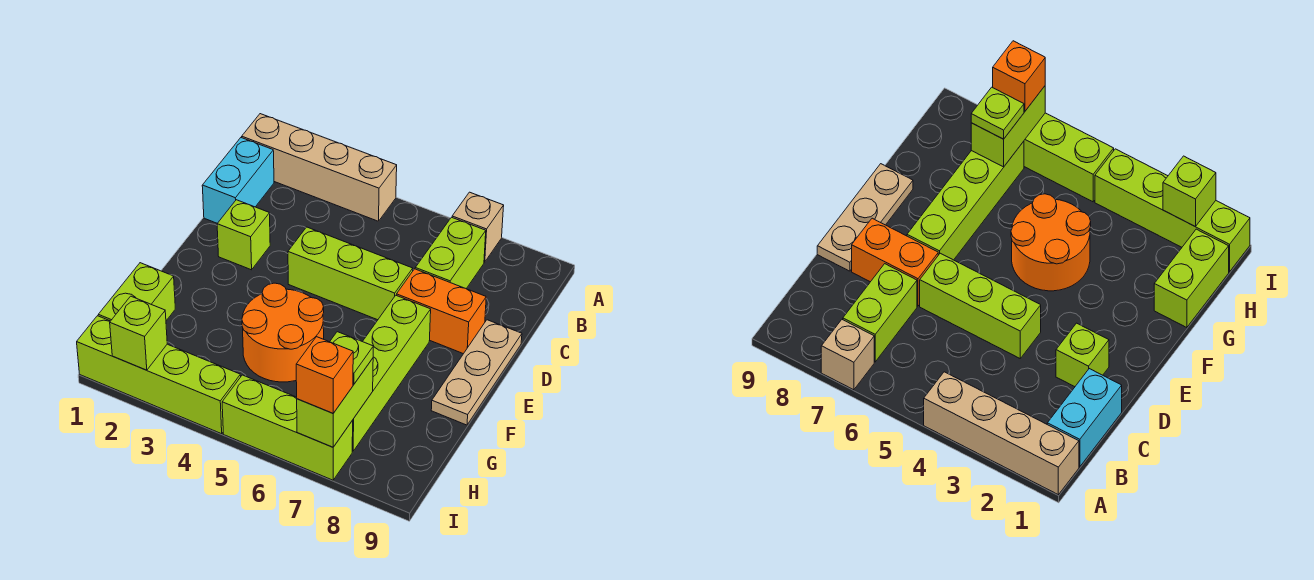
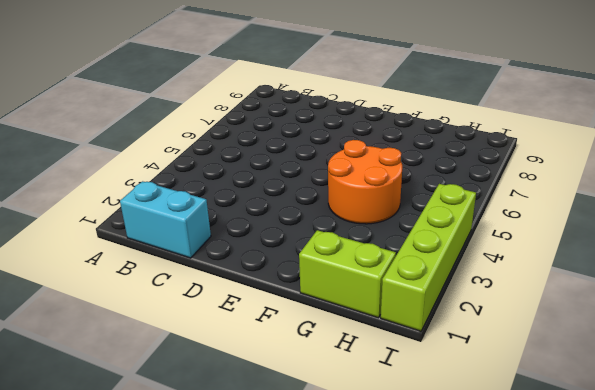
none -> tan 1x4 brick [242,114,397,221]
none -> tan 1x1 brick [452,192,504,262]
none -> lime 1x2 brick [415,217,486,289]

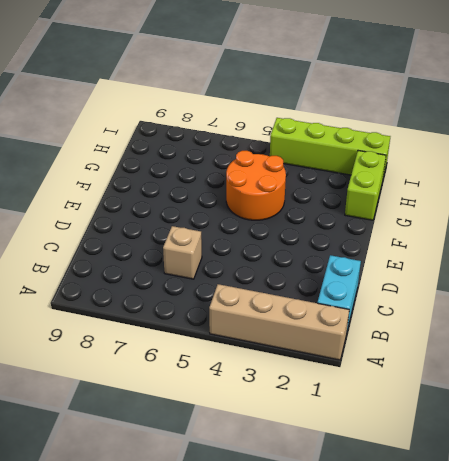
tan 1x1 brick [163,226,202,279] -> tan 1x1 brick moved to [452,192,504,262]
none -> lime 1x2 brick [415,217,486,289]
none -> lime 1x1 brick [217,200,270,270]
none -> lime 1x3 brick [288,227,413,320]

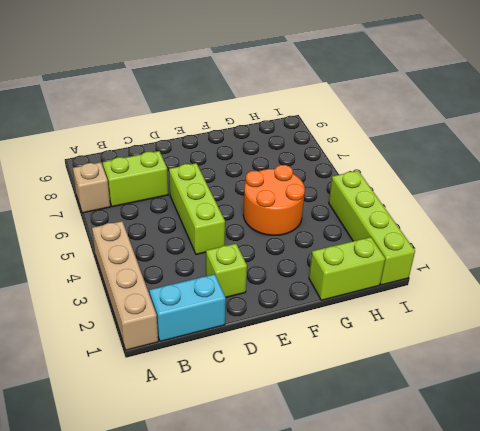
none -> orange 1x2 brick [396,269,486,354]
none -> tan 1x3 plate [431,320,522,425]
none -> lime 1x4 brick [352,295,431,451]

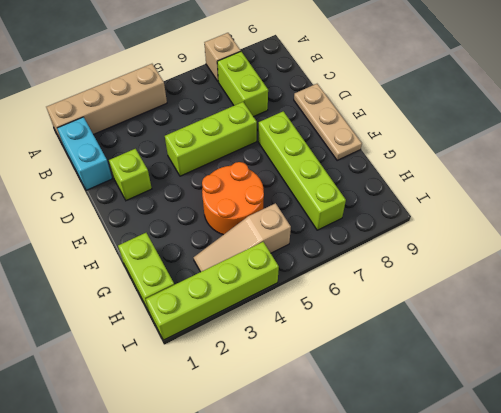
tan 1x3 slope [194,203,291,272] -> none
none -> orange 1x2 brick [396,269,486,354]
none -> lime 1x3 brick [222,375,353,480]
none -> lime 1x2 brick [297,358,373,447]

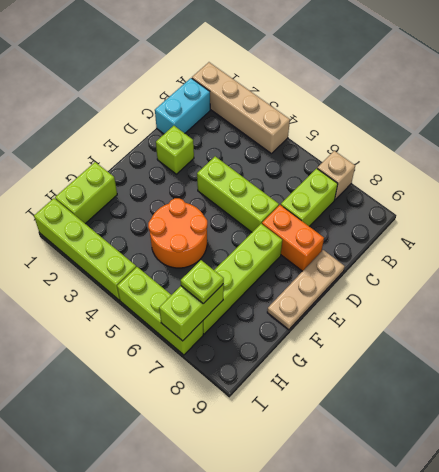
none -> lime 1x1 brick [110,296,167,370]
none -> orange 1x1 brick [296,337,353,413]

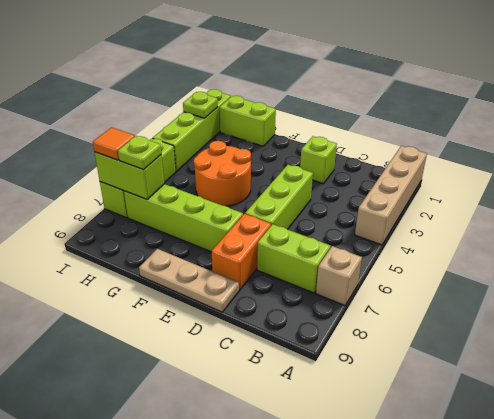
lime 1x1 plate [183,92,218,118] -> lime 1x1 brick [110,296,167,370]
orange 1x1 tile [93,127,135,160] -> orange 1x1 brick [296,337,353,413]
none -> cyan 1x2 brick [202,138,274,223]

